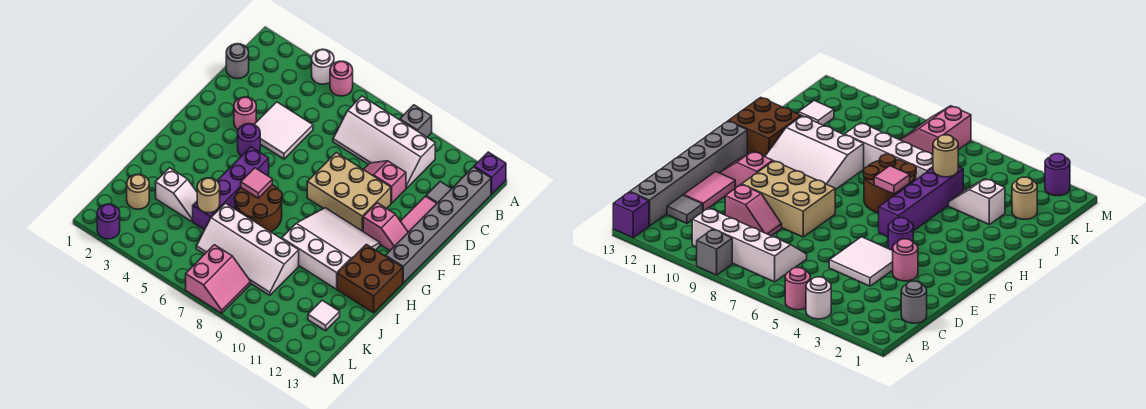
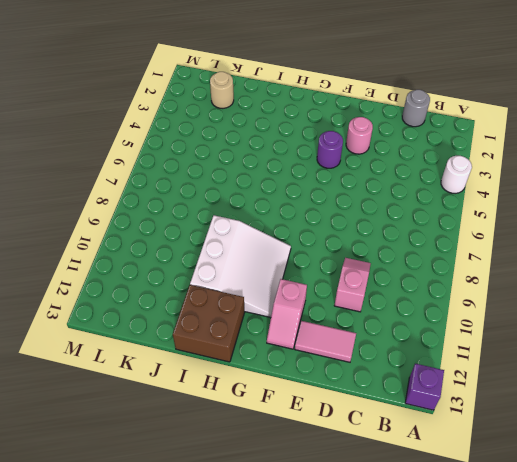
none -> pink 1x1 round brick [330,61,353,96]
none -> grey 1x1 brick [400,105,432,137]
none -> white 2x4 slope [333,96,435,188]

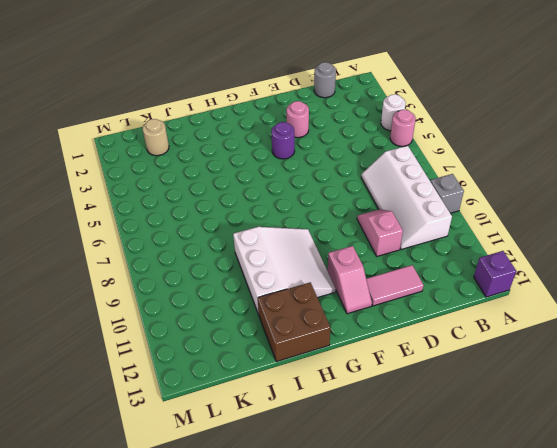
none -> grey 1x6 brick [386,167,491,283]
none -> grey 1x1 tile [426,182,451,203]
none -> white 2x2 tile [254,102,313,159]

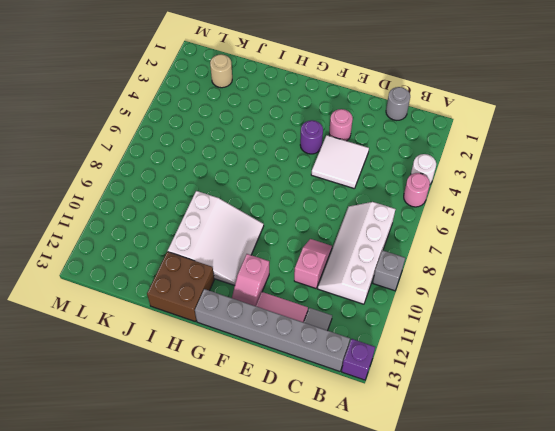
none -> tan 2x3 brick [307,153,391,231]
none -> purple 1x4 brick [193,147,269,230]
none -> brown 2x2 round brick [235,185,282,232]

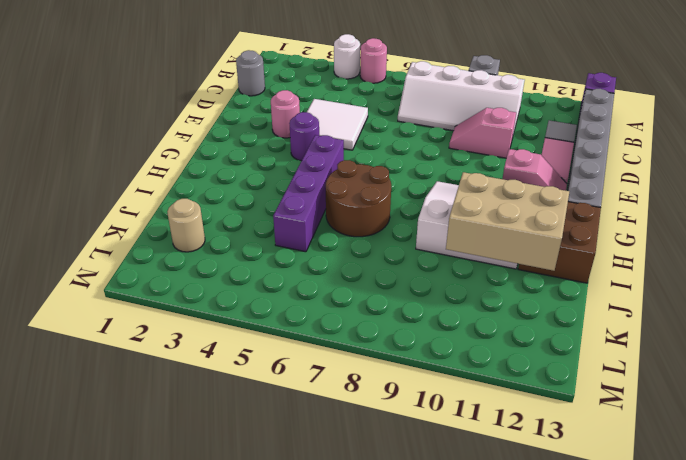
tan 2x3 brick [446,172,569,271] -> tan 2x3 brick moved to [307,153,391,231]
none -> white 1x2 slope [156,168,197,221]
none -> white 2x4 slope [196,203,299,295]
none -> white 1x1 tile [308,300,340,331]

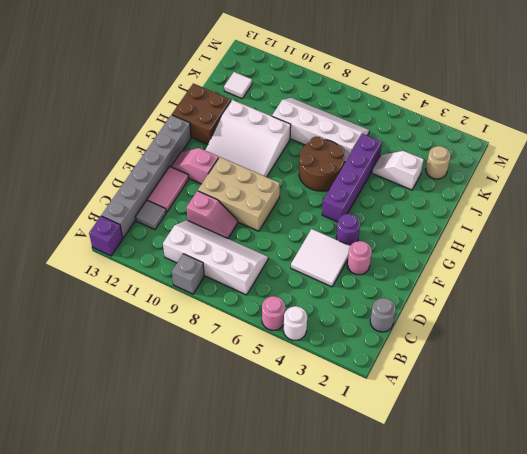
none -> pink 2x2 slope [186,245,251,313]
none -> purple 1x1 round brick [97,204,120,239]
none -> pink 1x1 tile [241,168,272,198]

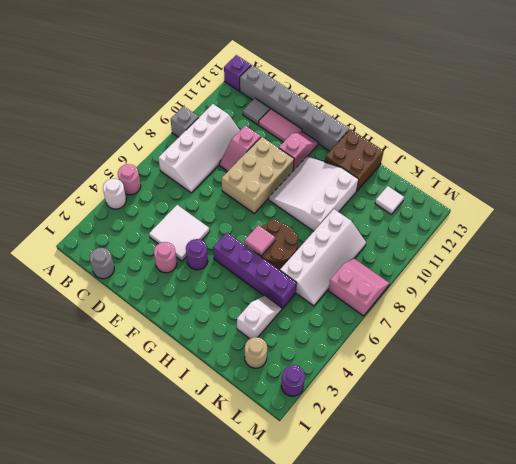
none -> tan 1x1 round brick [197,178,220,213]

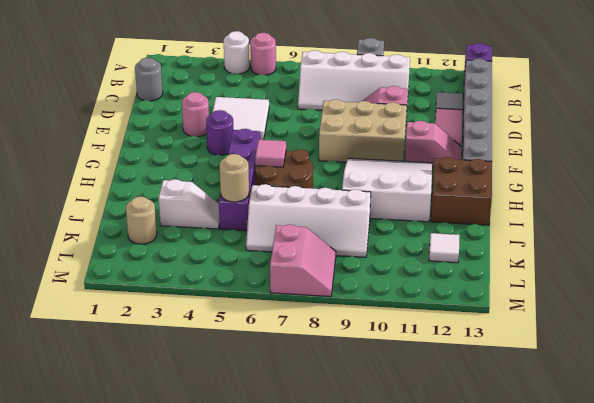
none -> purple 1x1 round brick [97,204,120,239]

